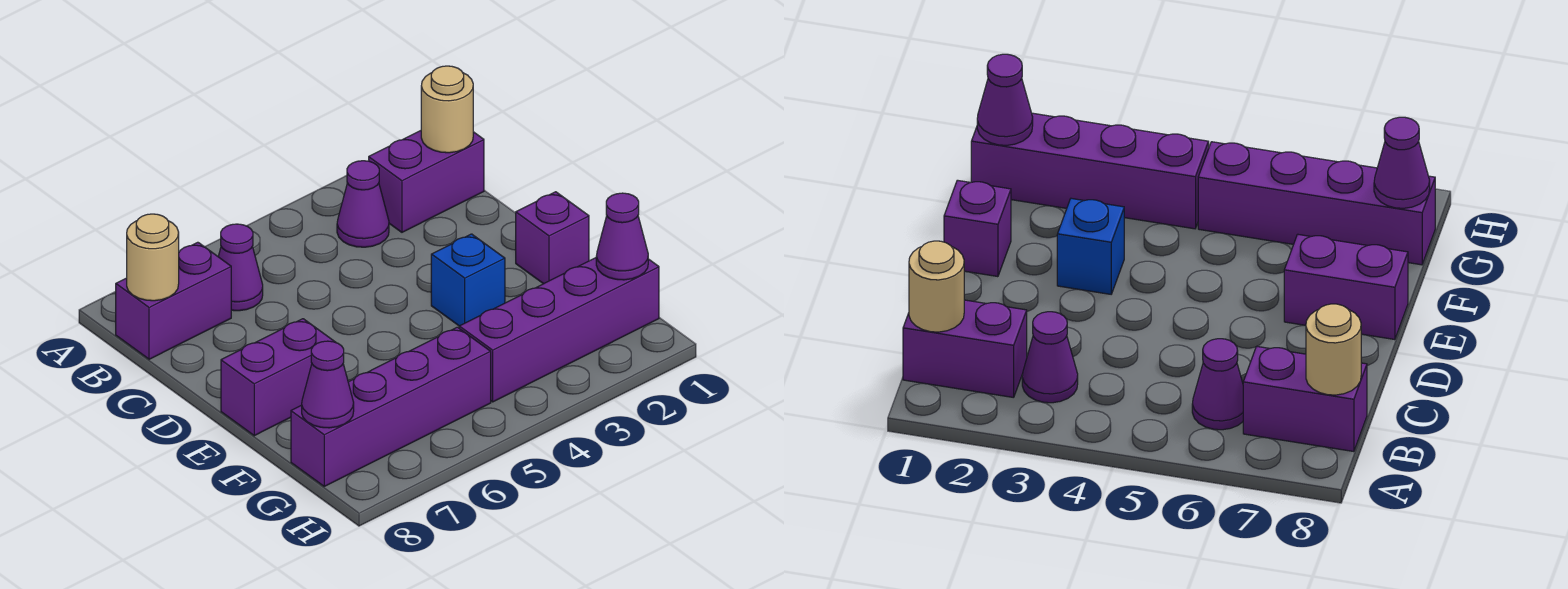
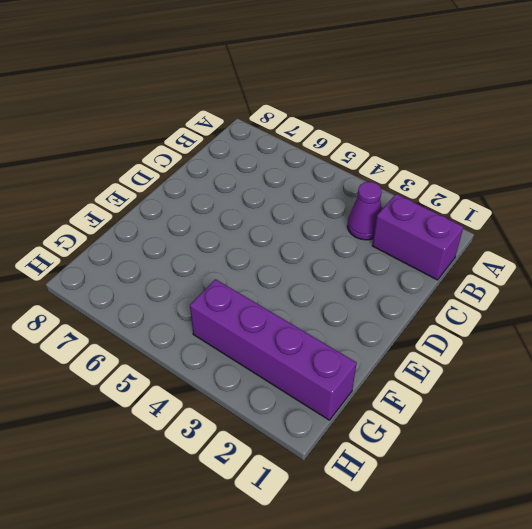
none -> purple 1x1 cone [218,224,263,311]
none -> purple 1x2 brick [116,242,231,359]
none -> purple 1x1 brick [516,192,589,284]

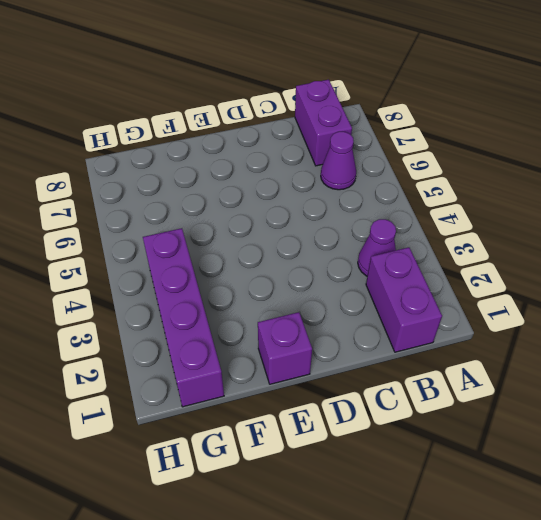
none -> blue 1x1 brick [431,234,505,326]
none -> purple 1x2 brick [221,319,336,436]
none -> purple 1x4 brick [291,327,491,486]

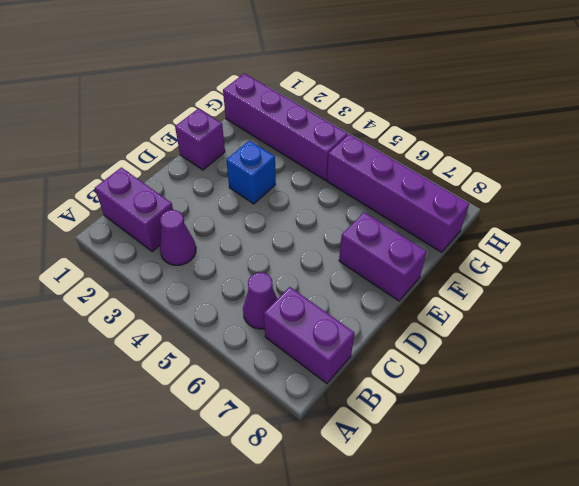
none -> tan 1x1 round brick [421,66,473,153]
none -> tan 1x1 round brick [127,214,179,301]
none -> purple 1x1 cone [596,193,648,280]

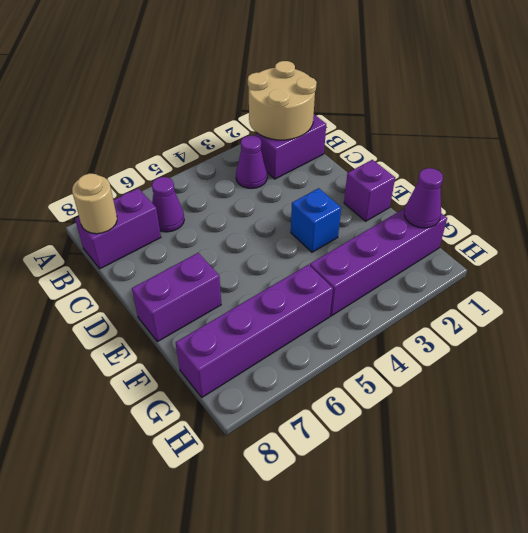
tan 2x2 round brick [248,61,317,140] -> tan 1x1 round brick [421,66,473,153]
none -> purple 1x1 cone [302,341,354,428]

